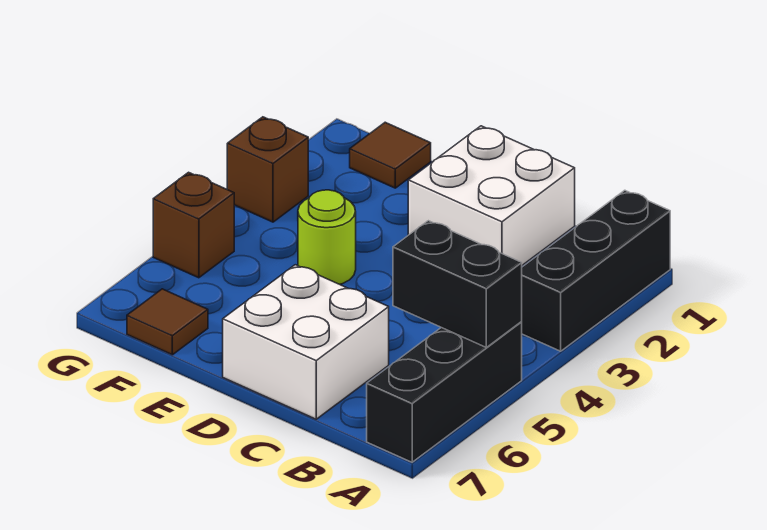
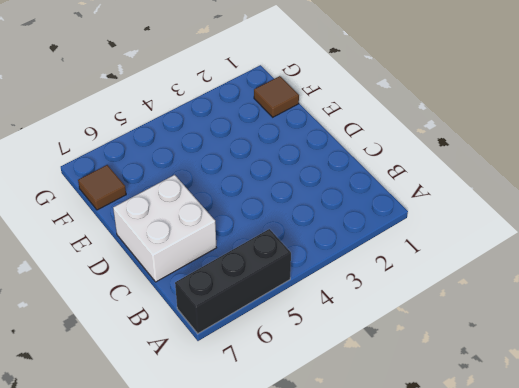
none -> black 1x3 brick [521,190,670,351]
none -> white 2x2 brick [408,126,575,265]

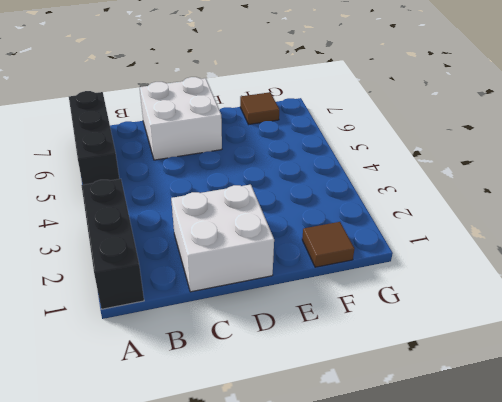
none -> lime 1x1 round brick [298,190,356,284]
none -> brown 1x1 brick [227,117,308,222]

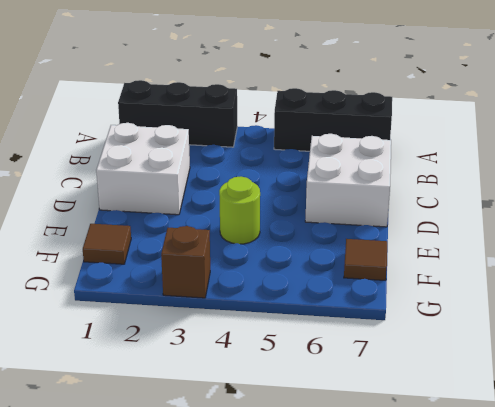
none -> brown 1x1 brick [153,172,234,278]
none -> black 1x2 brick [393,221,522,347]

